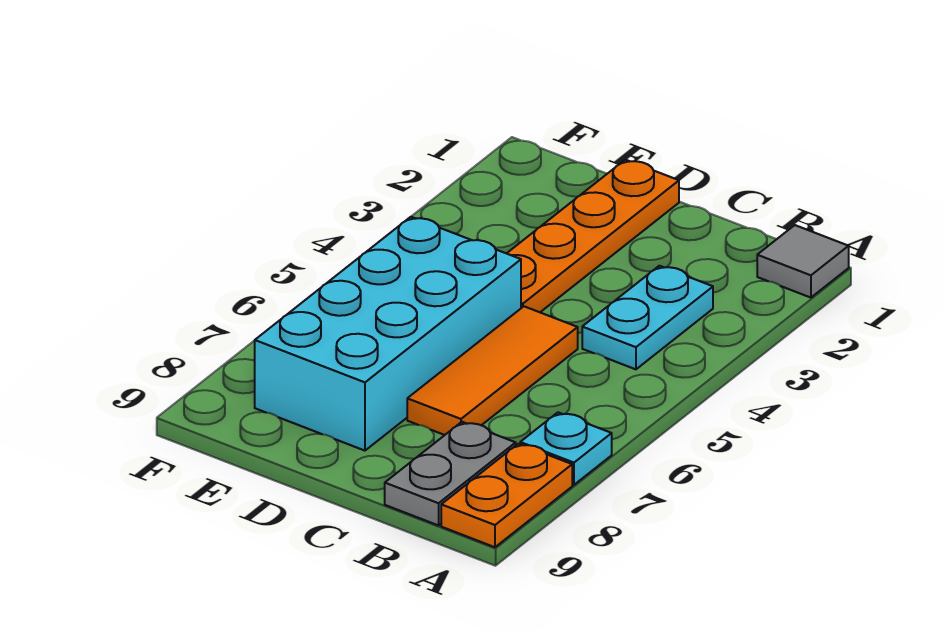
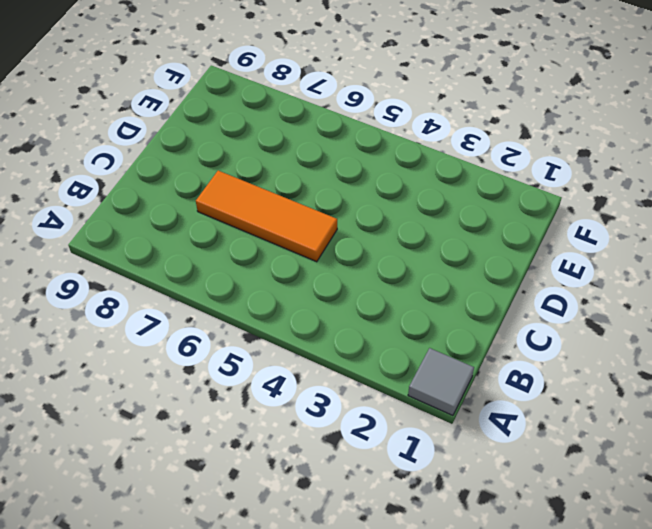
none -> cyan 1x1 plate [520,412,612,485]
none -> orange 1x2 plate [441,444,572,547]

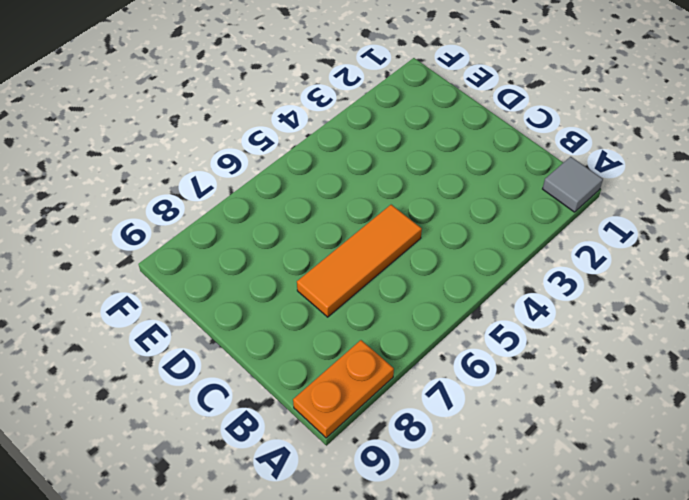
none -> cyan 1x1 plate [520,412,612,485]
none -> cyan 1x2 plate [582,266,713,369]

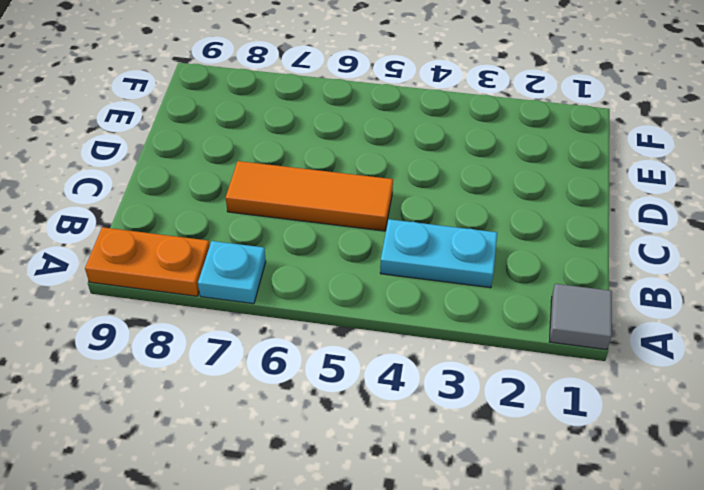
none -> grey 1x2 plate [385,422,516,525]
none -> orange 1x4 plate [507,160,679,312]

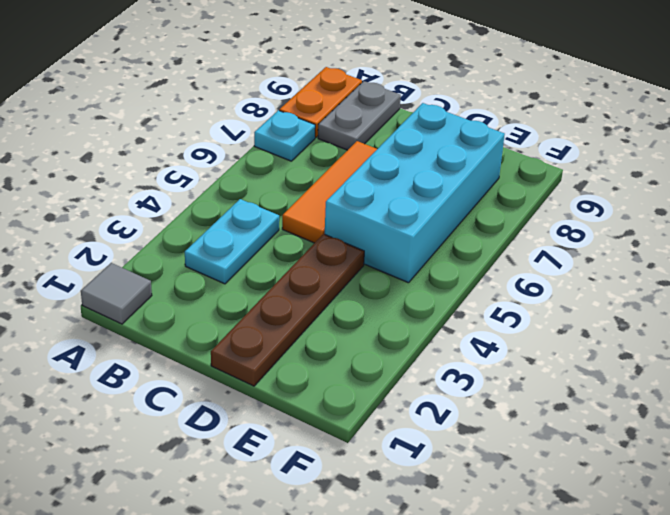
brown 1x4 plate [211,234,364,386] -> orange 1x4 plate [507,160,679,312]

